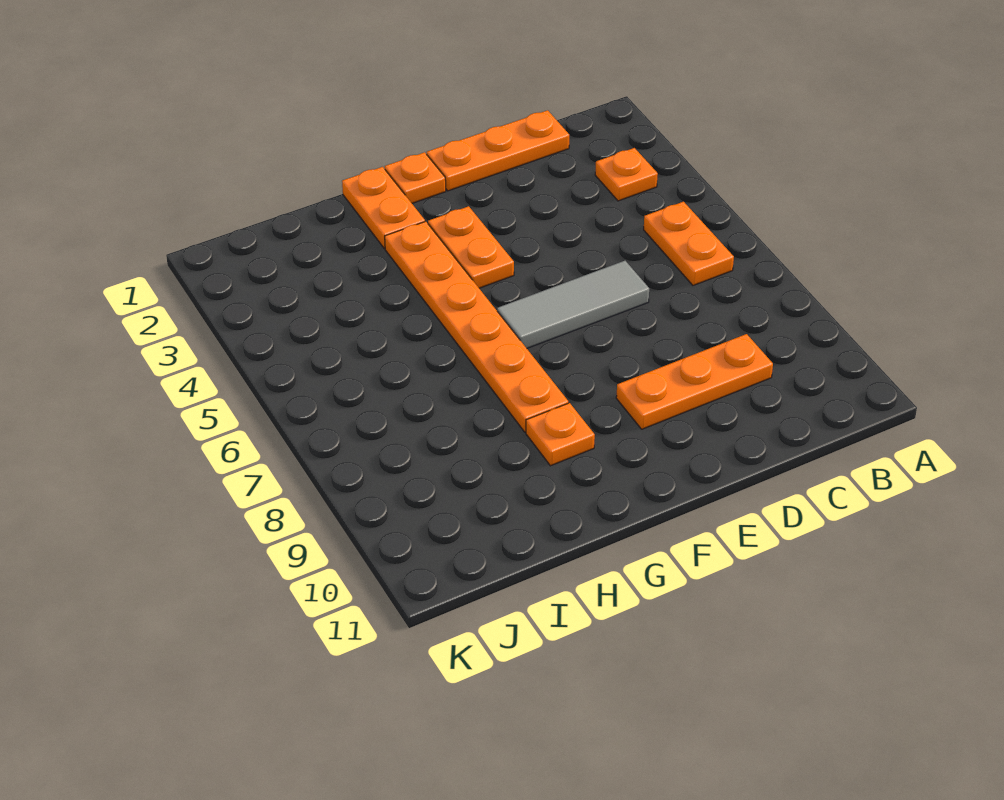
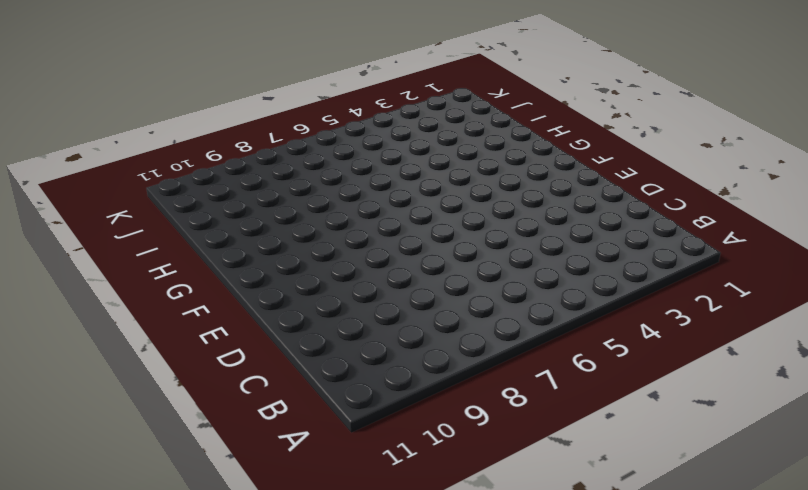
none -> orange 1x1 plate [595,148,658,201]
none -> orange 1x2 plate [644,202,734,285]

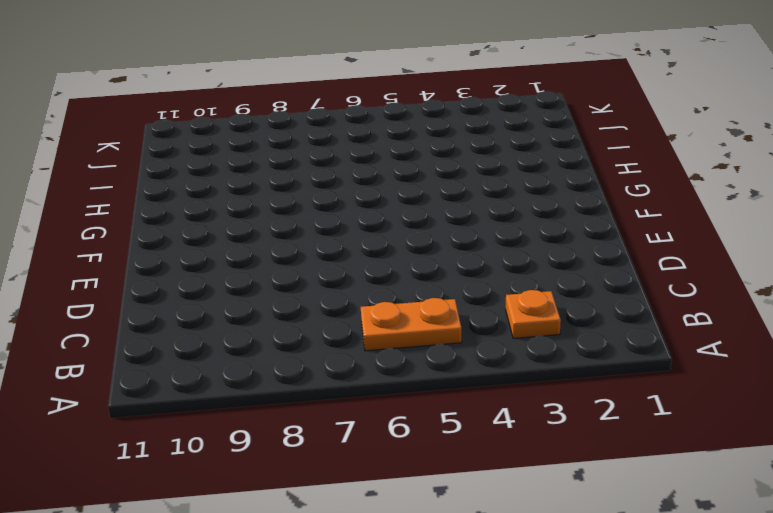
none -> orange 1x3 plate [427,110,569,191]
none -> orange 1x3 plate [616,334,773,429]

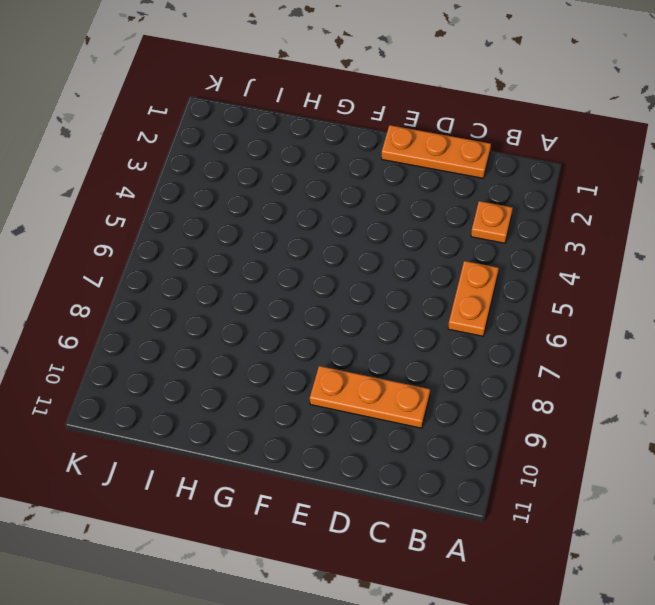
none -> grey 1x3 tile [497,261,649,348]
none -> orange 1x1 plate [385,152,446,203]

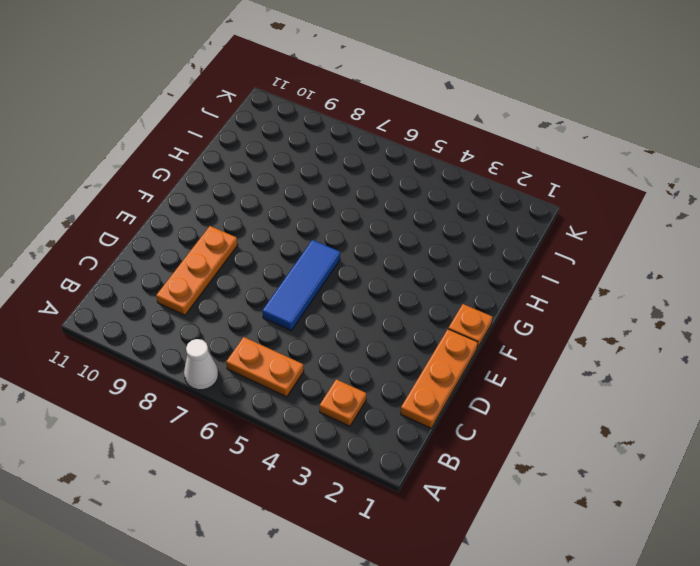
white 1x1 cone [184,339,218,390] -> none
blue 1x3 tile [262,240,340,330] -> grey 1x3 tile [497,261,649,348]
none -> orange 1x2 plate [428,206,514,288]
none -> orange 1x2 plate [342,167,425,248]

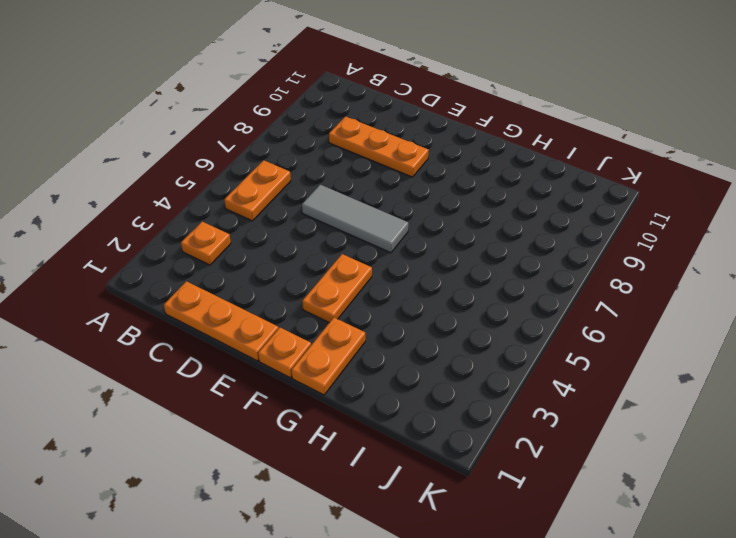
none -> orange 1x6 plate [385,221,568,432]
none -> orange 1x1 plate [526,403,595,466]

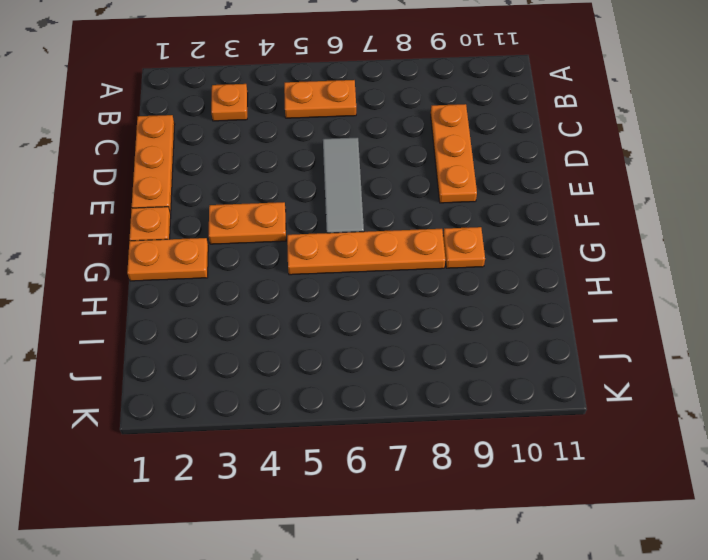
orange 1x4 plate [287,229,446,275] -> orange 1x6 plate [385,221,568,432]

